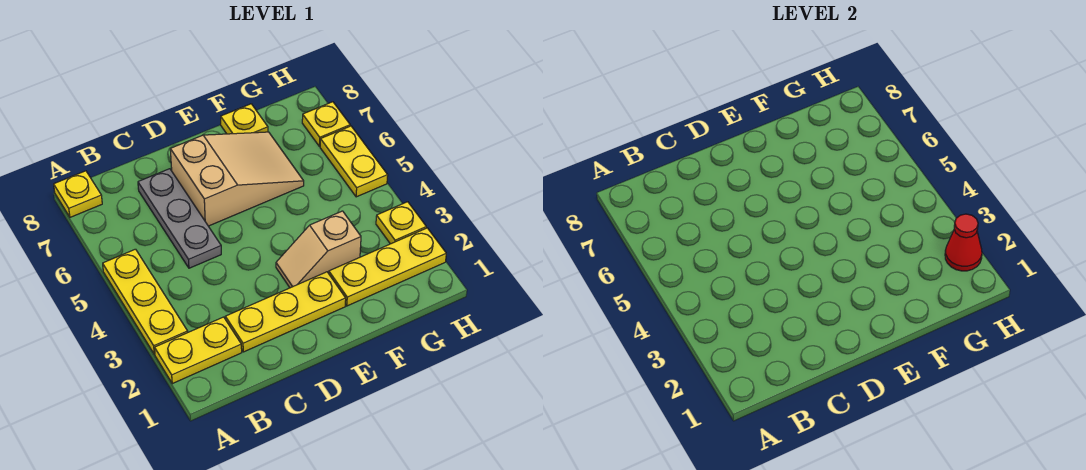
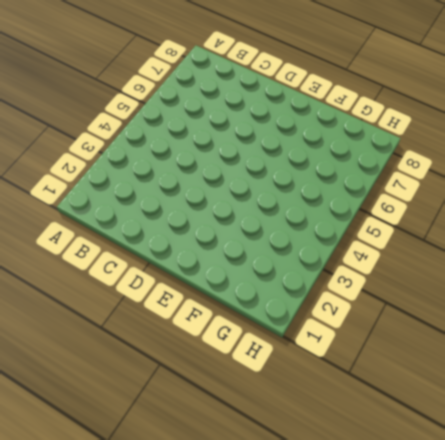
none -> yellow 1x2 plate [155,317,242,384]
none -> yellow 1x3 plate [103,249,188,354]
none -> yellow 1x1 plate [54,171,102,217]

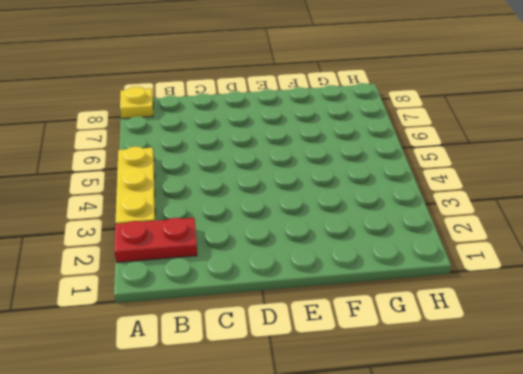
red 1x2 plate [114,218,197,262] -> yellow 1x2 plate [155,317,242,384]
none -> yellow 1x3 plate [225,272,346,352]
none -> grey 1x3 plate [138,169,221,268]
none -> tan 2x3 slope [170,132,304,226]

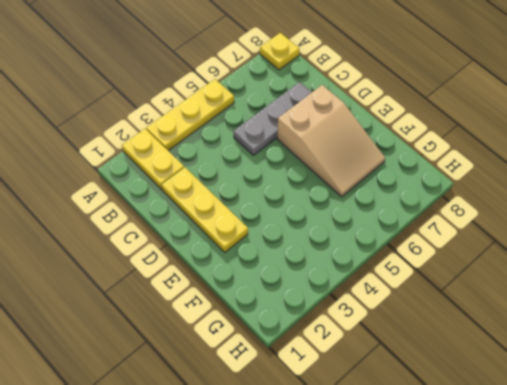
none -> tan 1x2 slope [276,211,361,288]
none -> yellow 1x3 plate [329,228,446,306]
none -> yellow 1x1 plate [221,104,268,134]

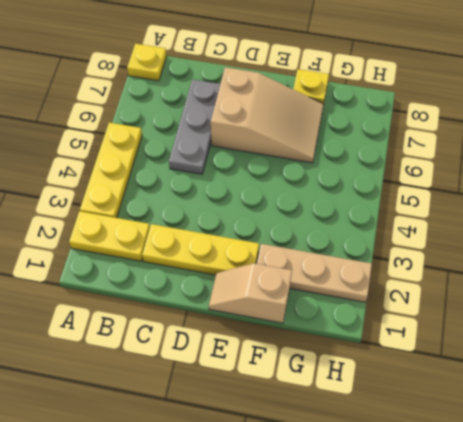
tan 1x2 slope [209,263,292,323] -> tan 1x2 slope moved to [276,211,361,288]
tan 1x3 plate [257,244,372,302] -> yellow 1x3 plate [329,228,446,306]
none -> yellow 1x1 plate [376,202,426,244]
none -> yellow 1x2 plate [320,126,388,197]
none -> yellow 1x1 plate [302,102,350,147]

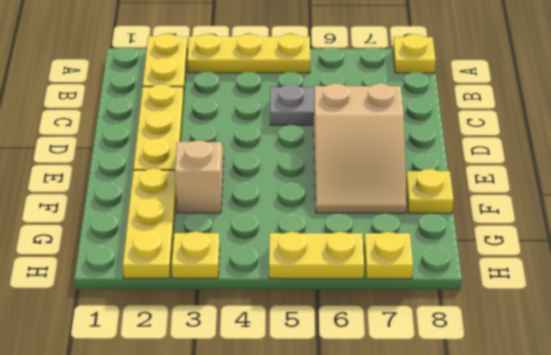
none -> red 1x1 cone [945,214,982,271]

